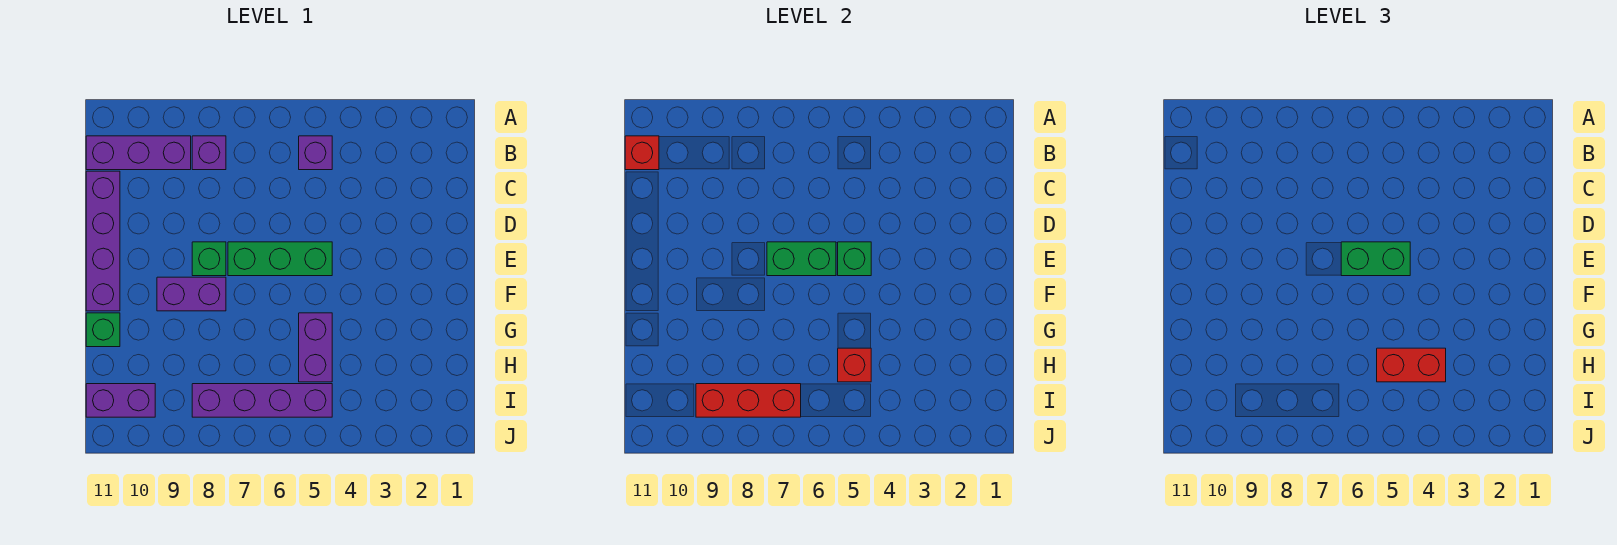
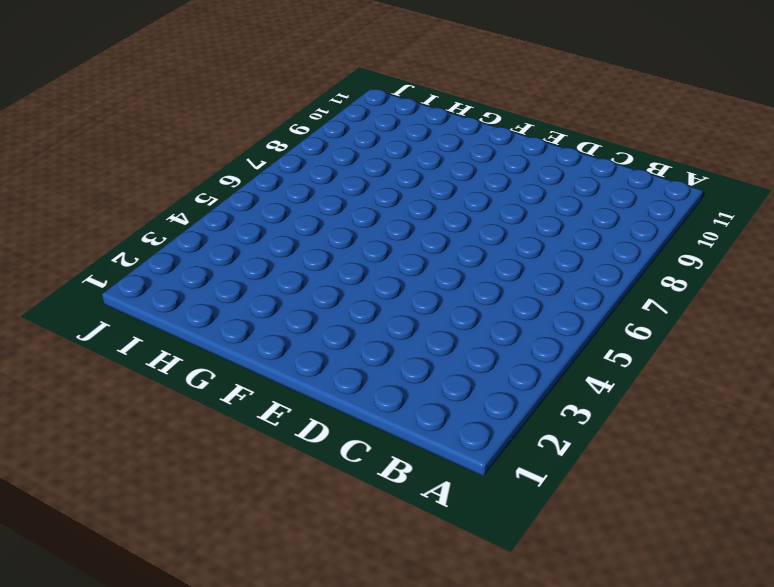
none -> purple 1x1 brick [299,136,332,170]
none -> purple 1x1 brick [192,136,226,170]
none -> purple 1x3 brick [86,136,191,170]

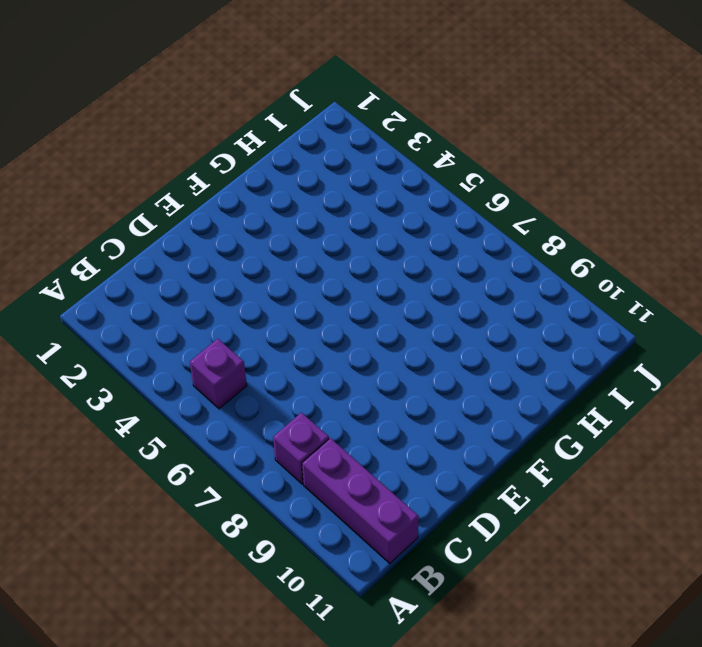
none -> purple 1x4 brick [86,171,120,311]
none -> green 1x3 brick [228,242,332,276]
none -> green 1x1 brick [192,242,226,276]

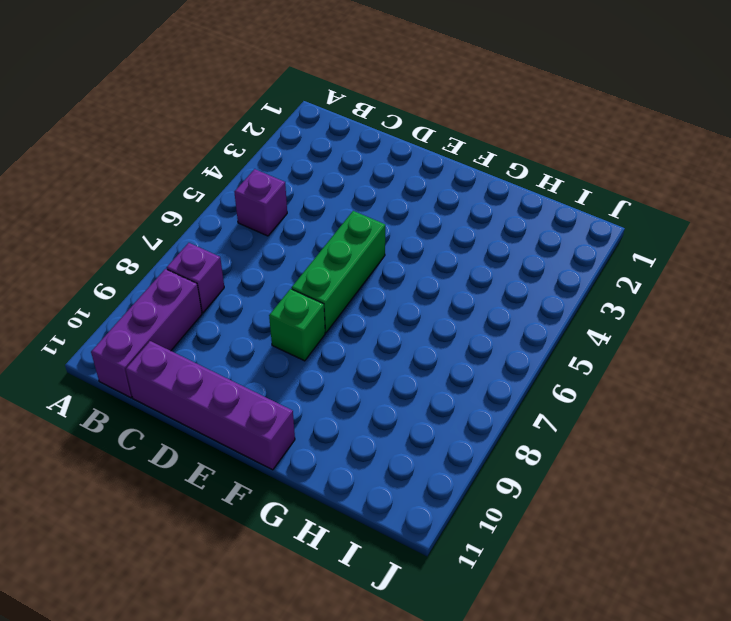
none -> purple 1x2 brick [157,277,226,311]
none -> purple 1x2 brick [299,313,332,382]
none -> green 1x1 brick [86,313,120,347]

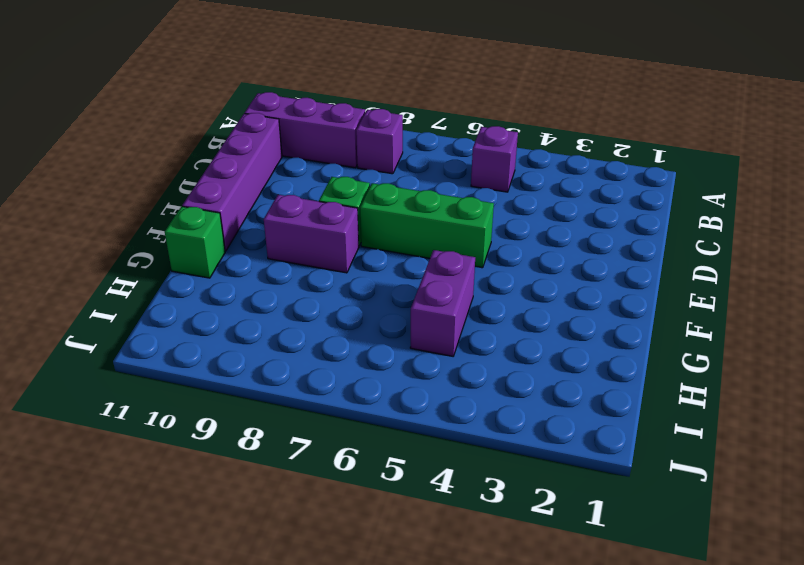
none -> purple 1x4 brick [192,384,332,417]
none -> purple 1x2 brick [86,384,155,417]
none -> red 1x1 brick [625,136,659,170]

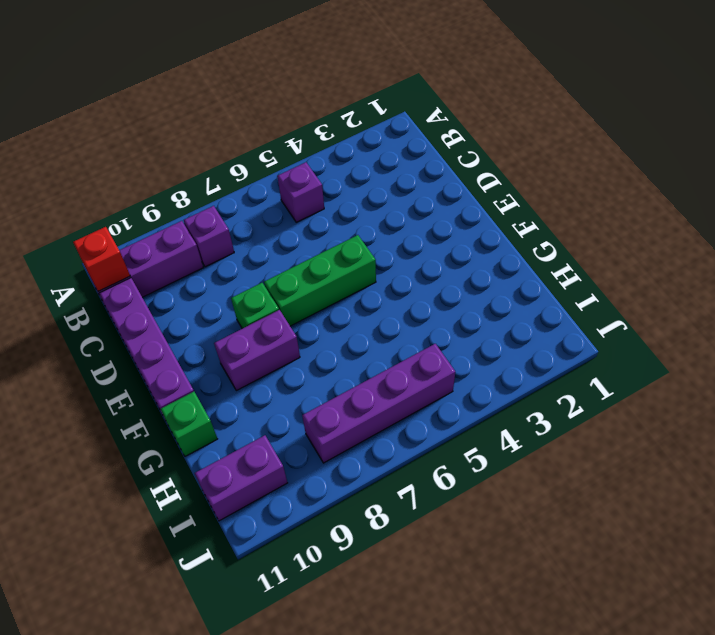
none -> purple 1x2 brick [299,313,332,382]
none -> green 1x1 brick [838,242,871,276]
none -> green 1x2 brick [767,242,836,276]

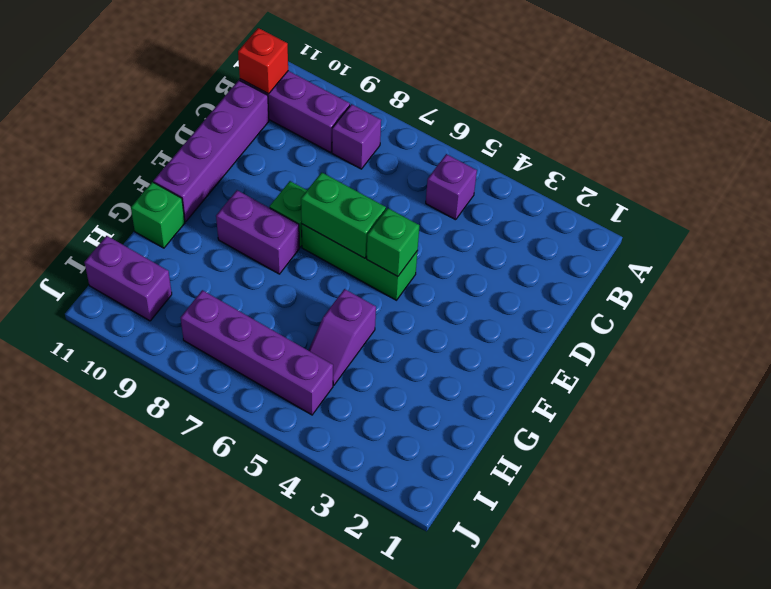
purple 1x2 slope [308,289,376,386] -> purple 1x2 brick [299,313,332,382]
none -> red 1x1 brick [838,348,871,382]
none -> red 1x3 brick [696,384,801,417]
none -> green 1x2 brick [1341,242,1410,276]

